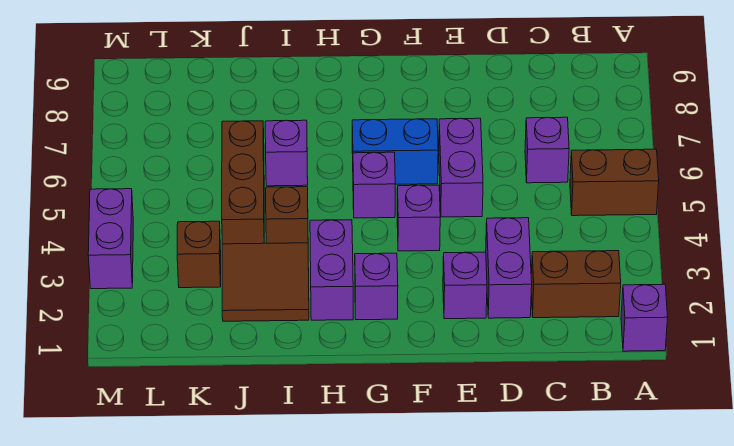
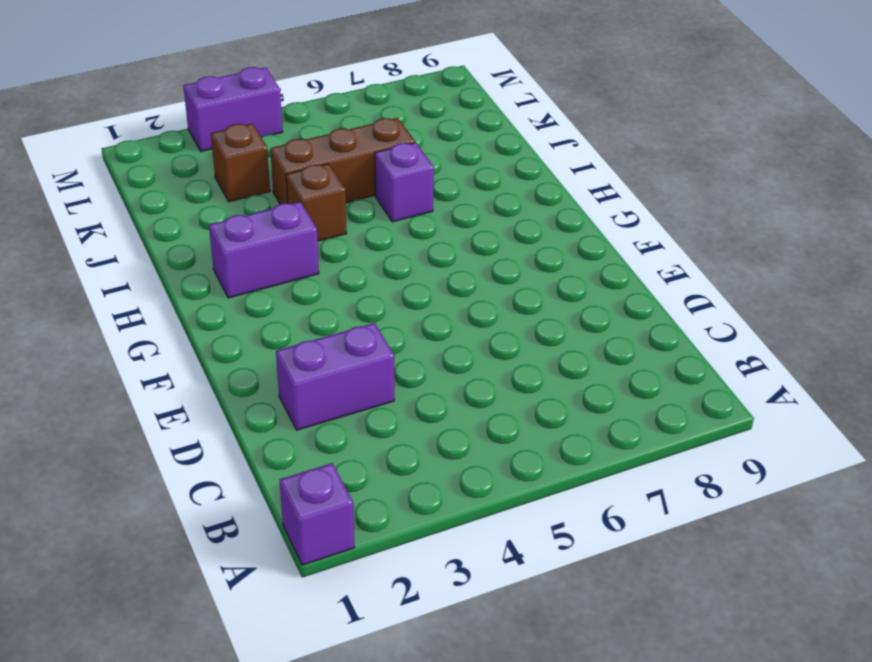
none -> brown 1x2 brick [570,149,659,216]
none -> brown 1x2 brick [531,251,621,318]
none -> purple 1x1 brick [525,117,569,183]

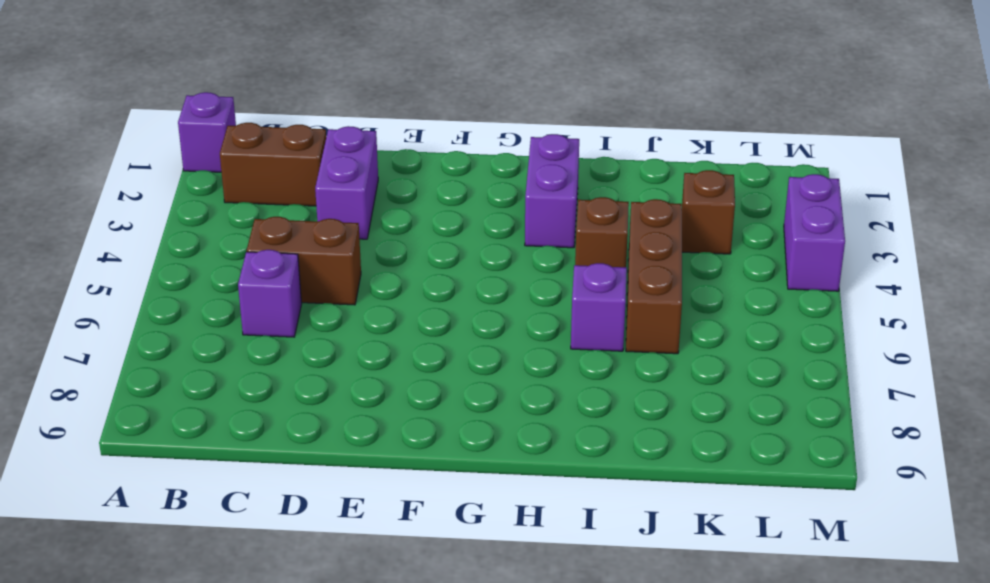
brown 1x2 brick [247,217,361,305] -> brown 1x2 brick moved to [570,149,659,216]
none -> purple 1x1 brick [443,252,487,319]
none -> purple 1x2 brick [439,118,483,217]
none -> purple 1x1 brick [397,185,440,251]

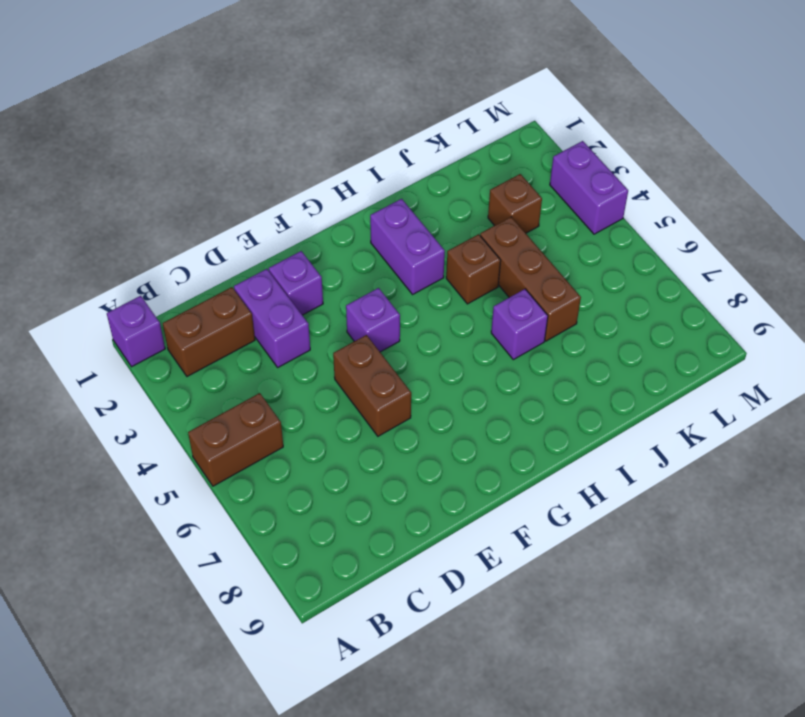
brown 1x2 brick [333,335,411,436] -> purple 1x2 brick [439,118,483,217]
none -> purple 1x1 brick [525,117,569,183]
none -> blue 1x2 brick [352,119,438,184]
none -> purple 1x1 brick [355,253,398,320]

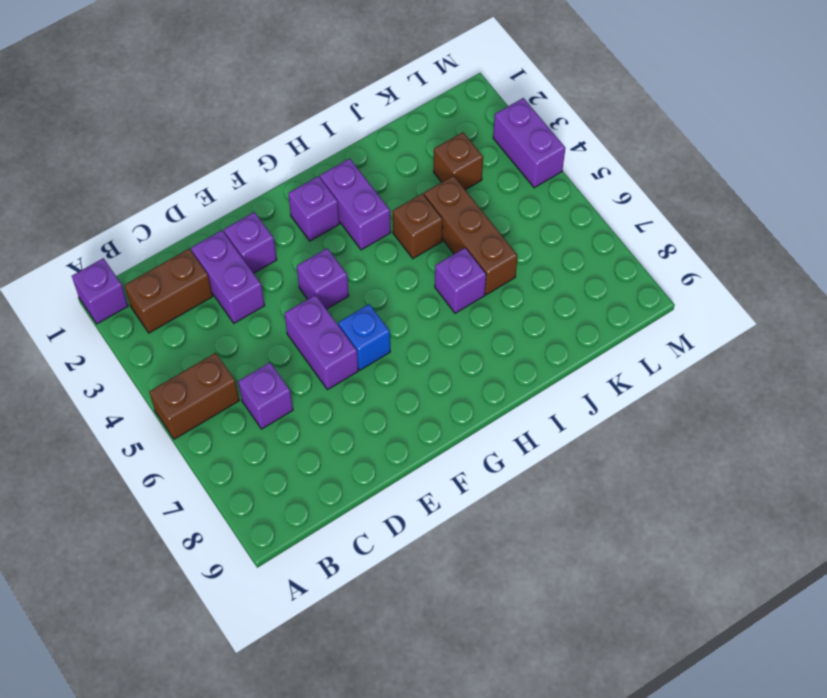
blue 1x1 brick [338,304,390,370] -> blue 1x2 brick [352,119,438,184]
none -> purple 1x1 brick [353,152,395,218]
none -> brown 2x2 tile [222,243,309,321]

